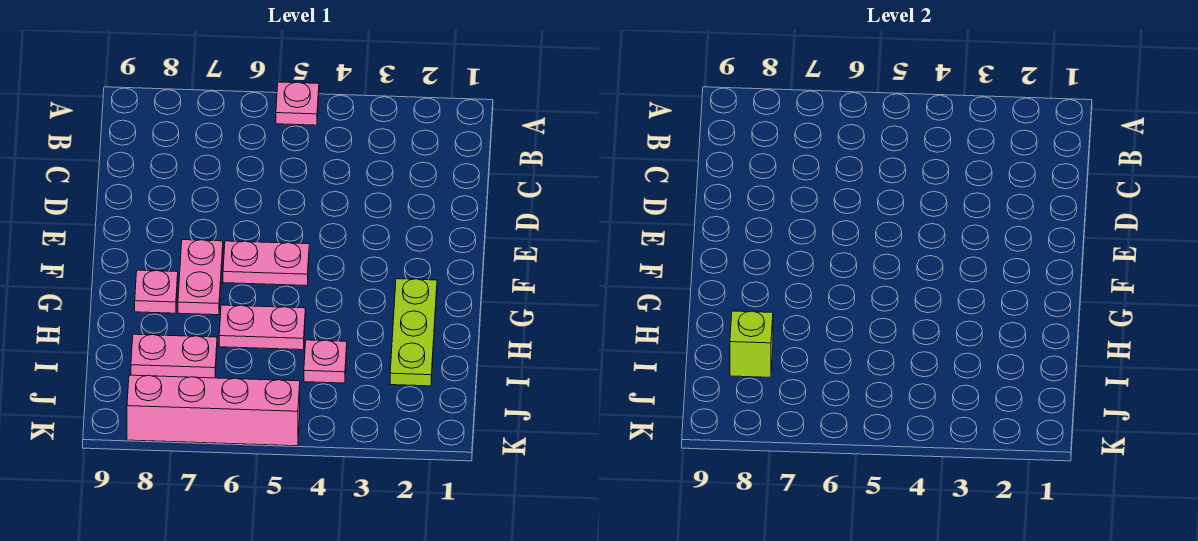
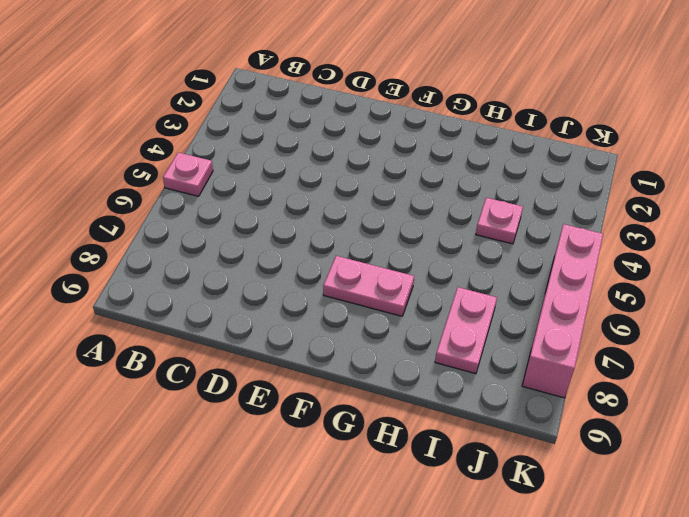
none -> pink 1x2 plate [223,241,309,286]
none -> lime 1x3 plate [390,279,437,386]

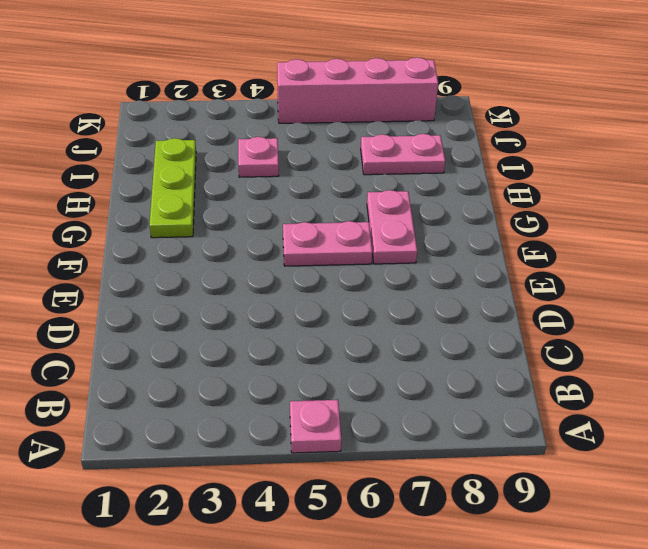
none -> pink 1x1 plate [135,270,178,313]
none -> pink 1x2 plate [219,305,306,350]

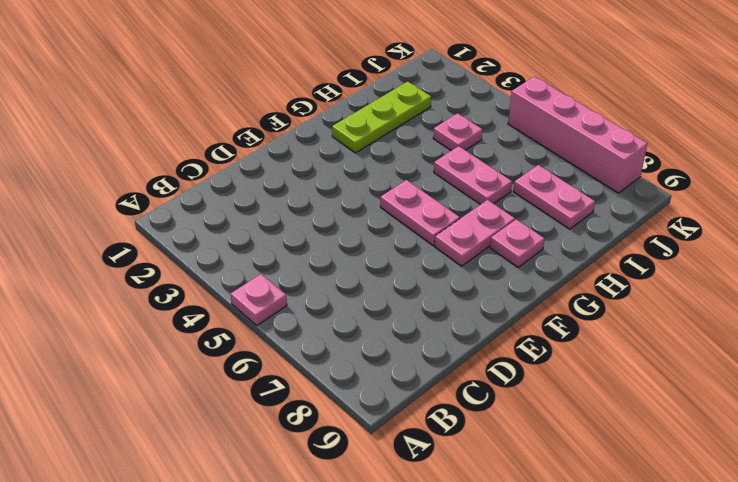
none -> lime 1x1 brick [730,311,773,377]

